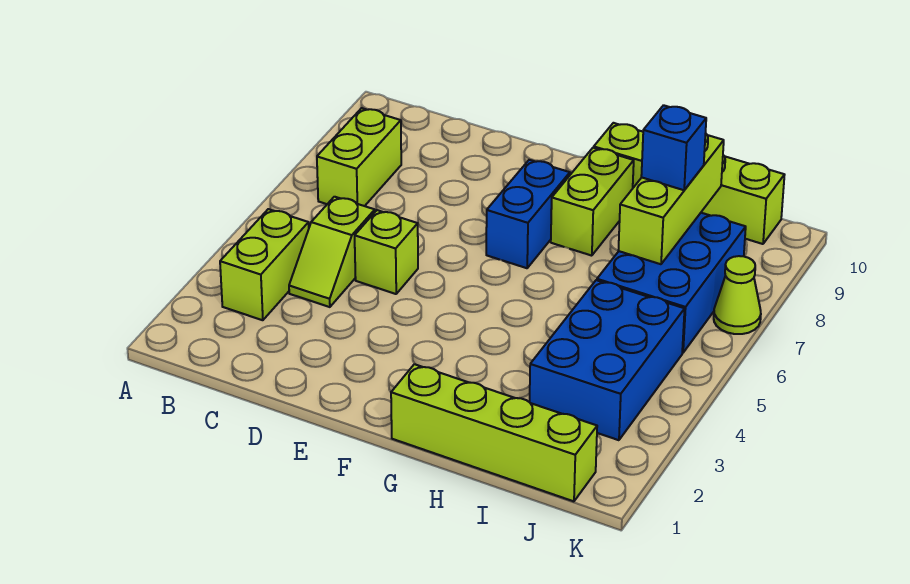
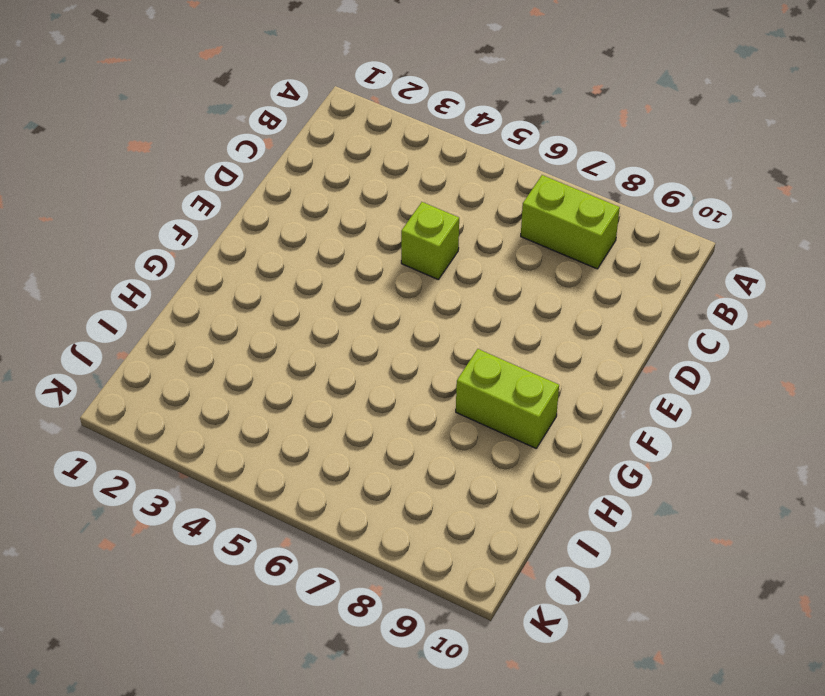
none -> lime 1x2 brick [220,209,309,320]
none -> lime 1x2 slope [289,197,375,307]
none -> blue 1x2 brick [486,160,570,268]

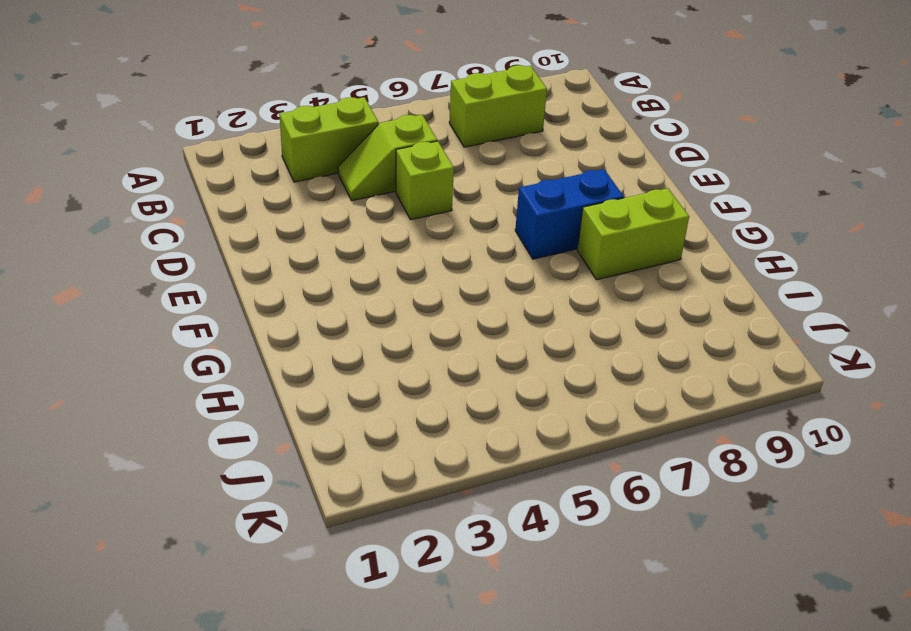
none -> lime 1x4 brick [391,364,597,501]
none -> lime 1x4 brick [594,123,784,244]
none -> blue 2x3 brick [530,280,685,440]

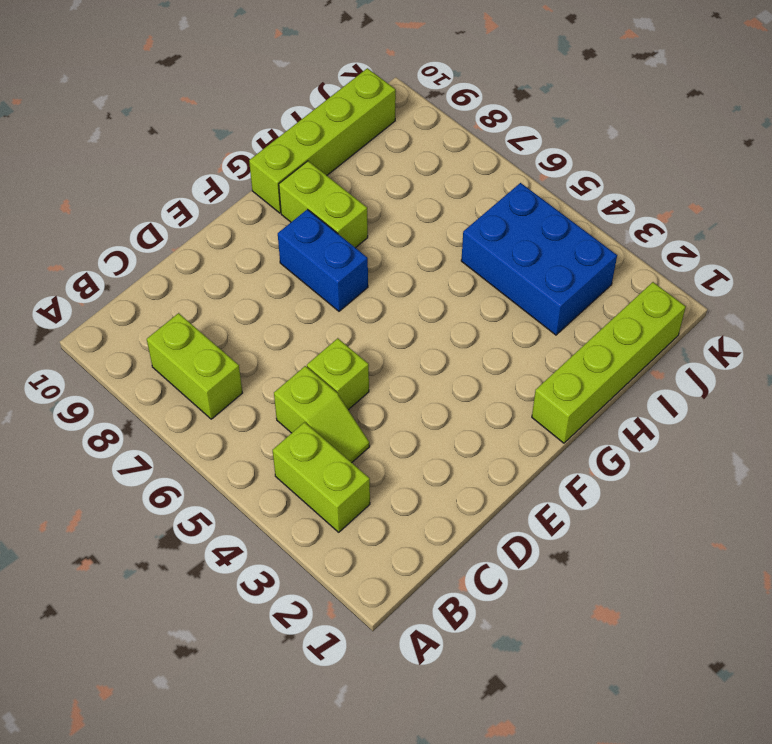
none -> blue 2x3 brick [597,213,746,353]
none -> lime 1x1 cone [714,256,761,334]
none -> lime 1x3 brick [618,133,724,264]

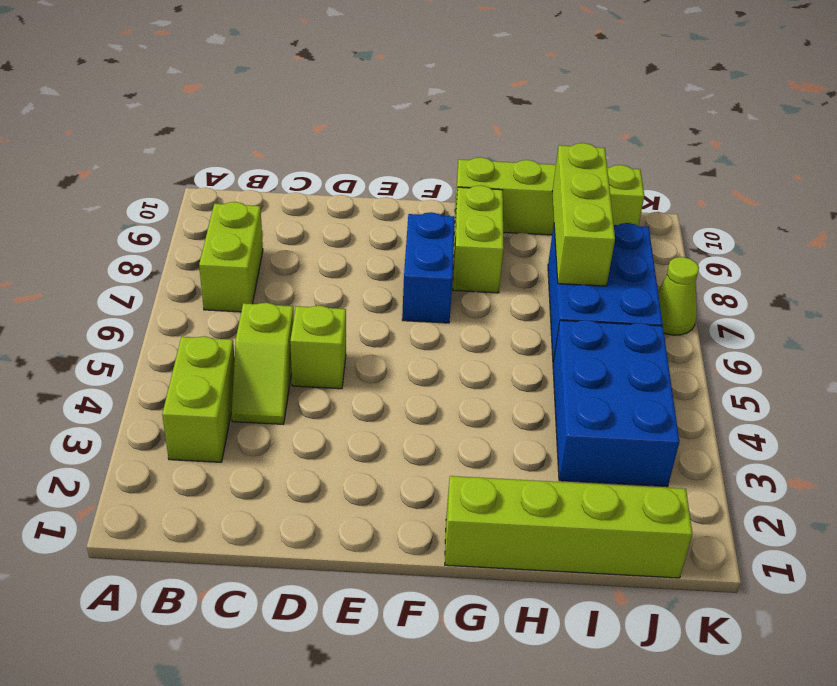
none -> blue 1x1 brick [641,105,706,190]

